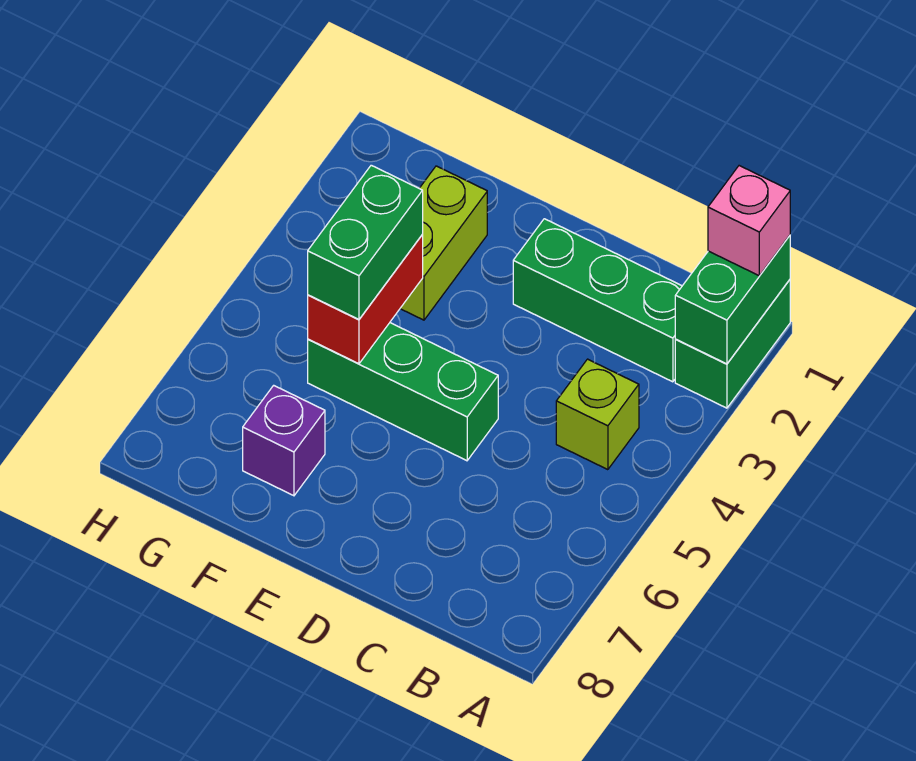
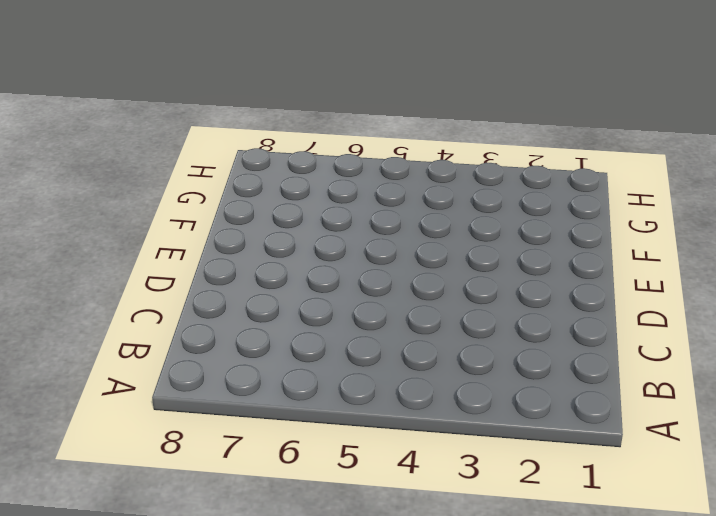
none -> green 1x2 brick [675,280,790,408]
none -> green 1x3 brick [513,219,682,382]

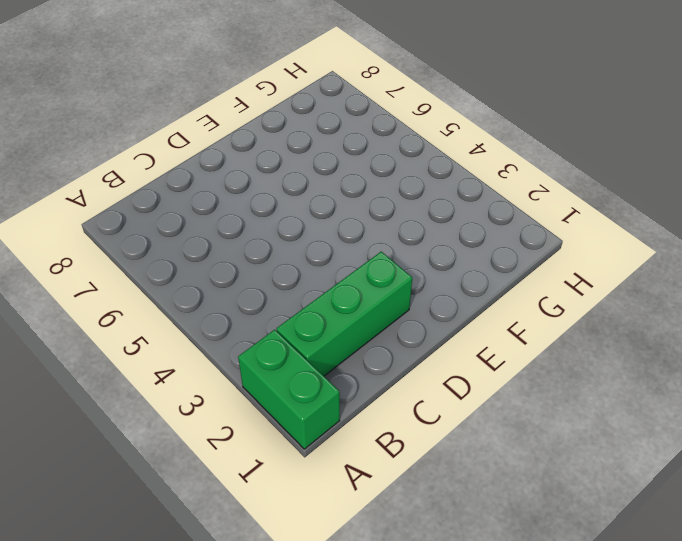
none -> lime 1x1 brick [556,359,639,470]
none -> green 1x3 brick [308,323,498,461]

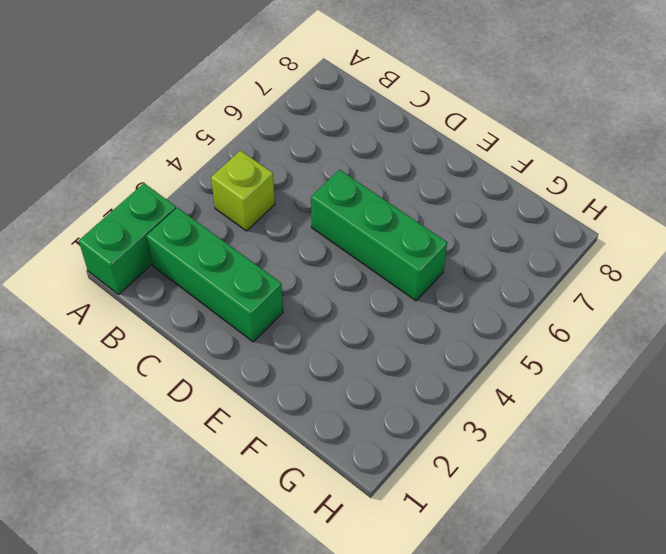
none -> lime 1x2 brick [400,166,487,320]
none -> purple 1x1 brick [243,385,325,496]

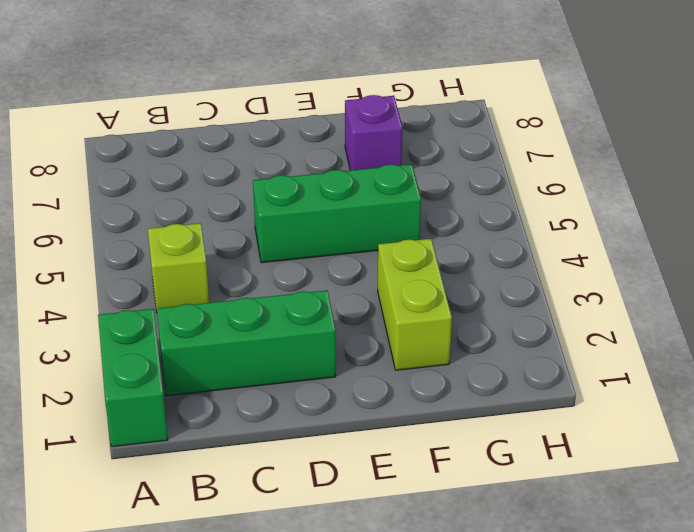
none -> green 1x2 brick [675,236,790,364]
none -> red 1x2 brick [308,235,423,364]

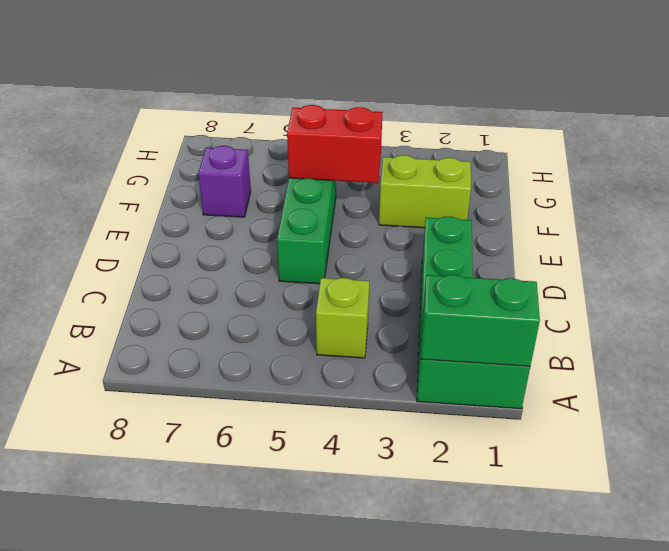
none -> pink 1x1 brick [708,166,790,276]
none -> green 1x2 brick [308,165,423,319]

